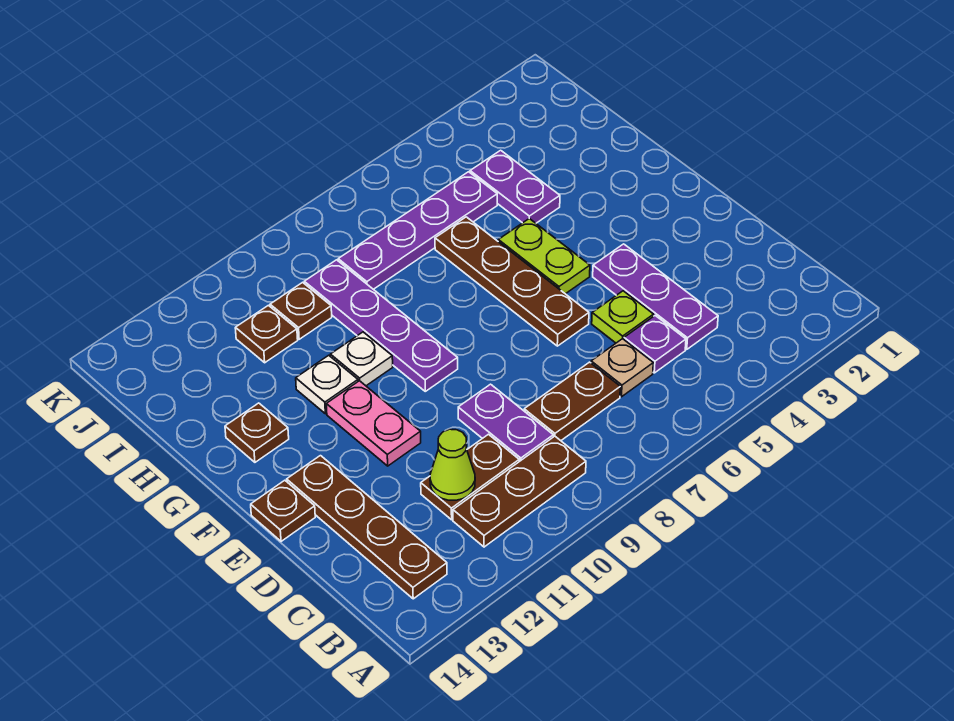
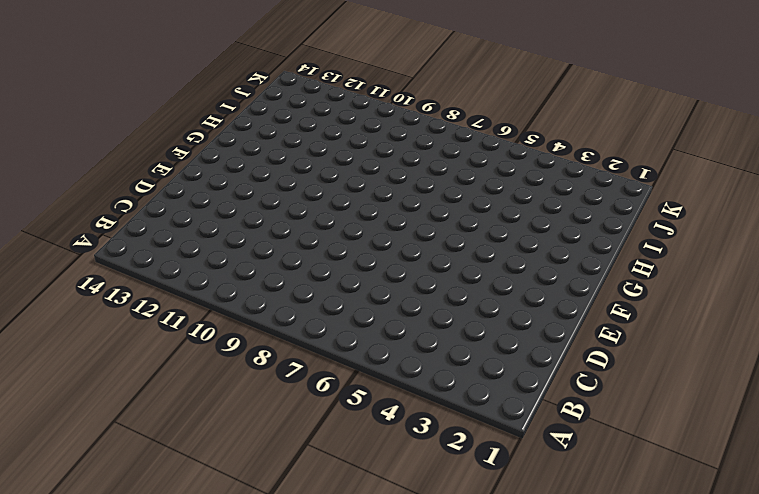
none -> brown 1x3 plate [453,436,586,547]
none -> brown 1x4 plate [287,456,447,599]
none -> purple 1x3 plate [593,244,718,350]

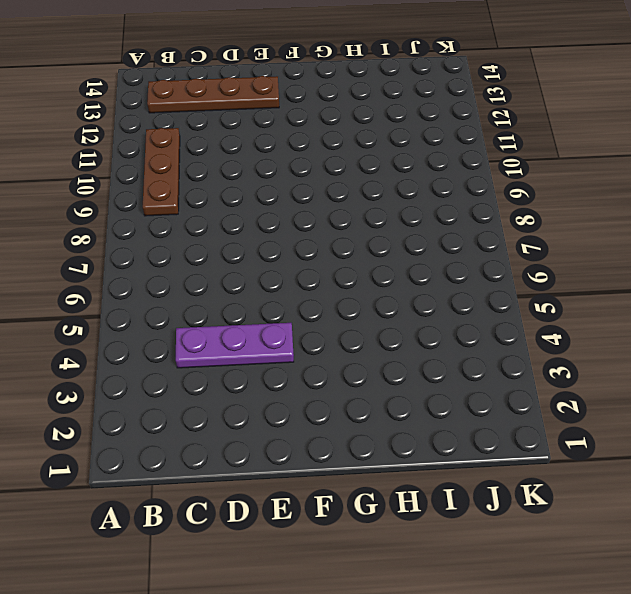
none -> purple 1x1 plate [624,316,686,373]
none -> tan 1x1 plate [591,339,653,397]
none -> brown 1x2 plate [524,362,620,441]

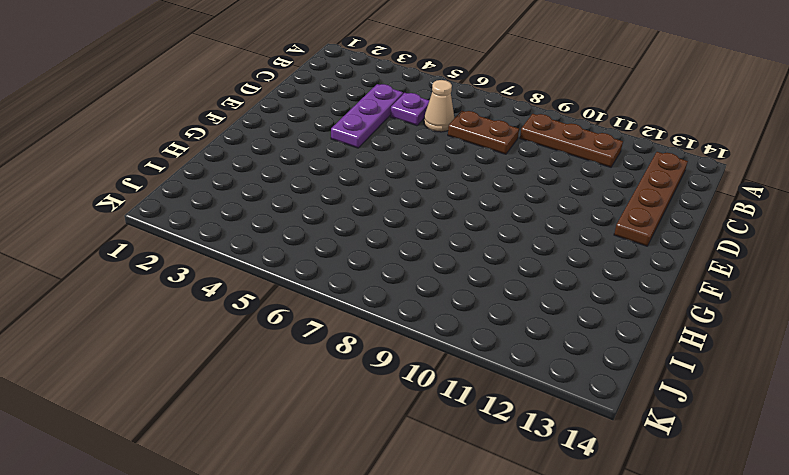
tan 1x1 cone [424,80,454,132] -> tan 1x1 plate [591,339,653,397]
none -> purple 1x2 plate [458,384,553,461]
none -> brown 1x2 plate [421,434,519,520]
none -> lime 1x1 plate [592,291,654,343]

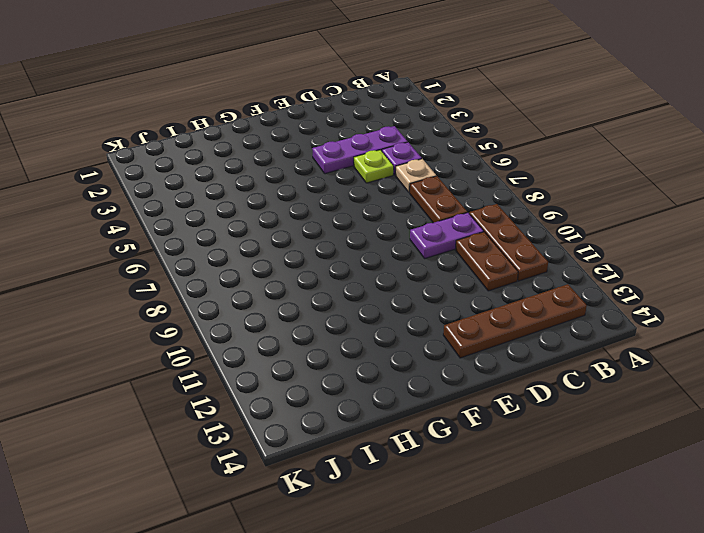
none -> brown 1x4 plate [435,217,589,346]
none -> pink 1x2 plate [326,381,421,466]
none -> brown 1x1 plate [251,480,315,541]

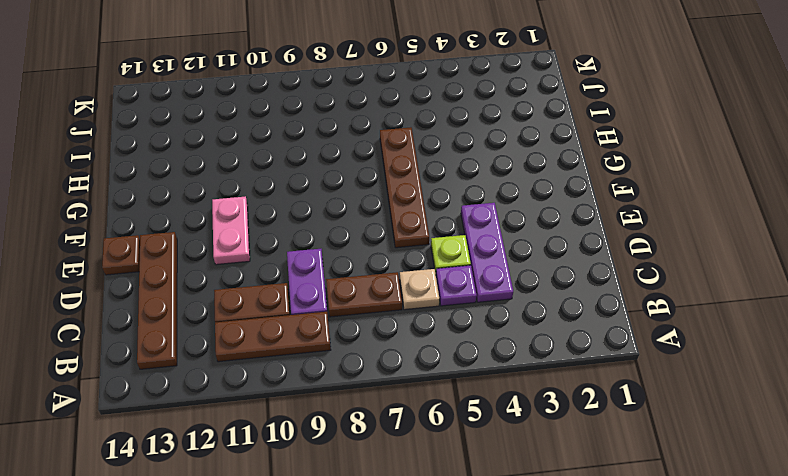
none -> lime 1x2 plate [498,219,590,294]
none -> purple 1x4 plate [304,260,458,391]
none -> white 1x1 plate [330,332,393,386]

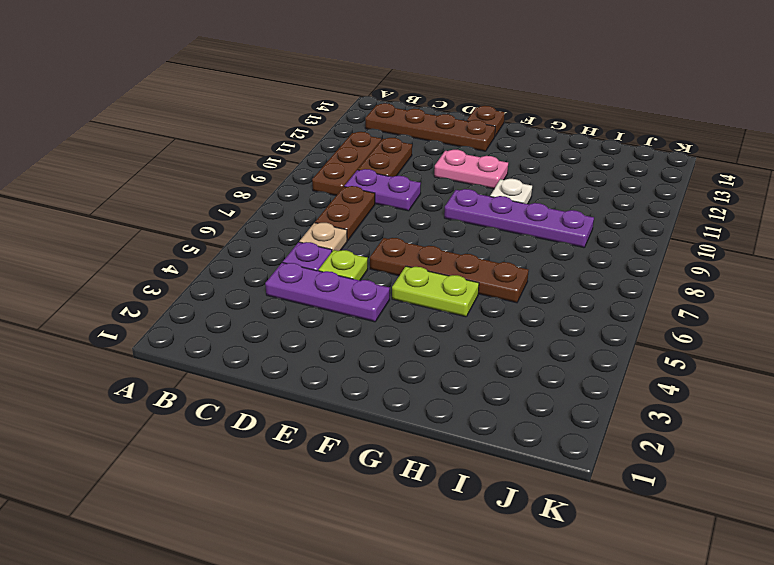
none -> white 1x1 plate [296,355,358,414]
none -> brown 1x1 plate [225,403,289,462]
none -> purple 1x2 plate [470,150,560,223]

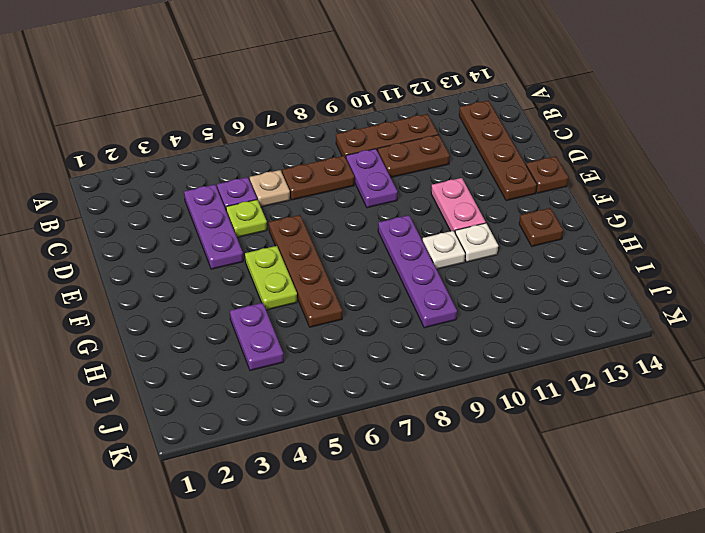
none -> purple 1x4 plate [338,172,497,289]
none -> brown 1x1 plate [270,282,332,339]
none -> brown 1x1 plate [235,305,298,363]

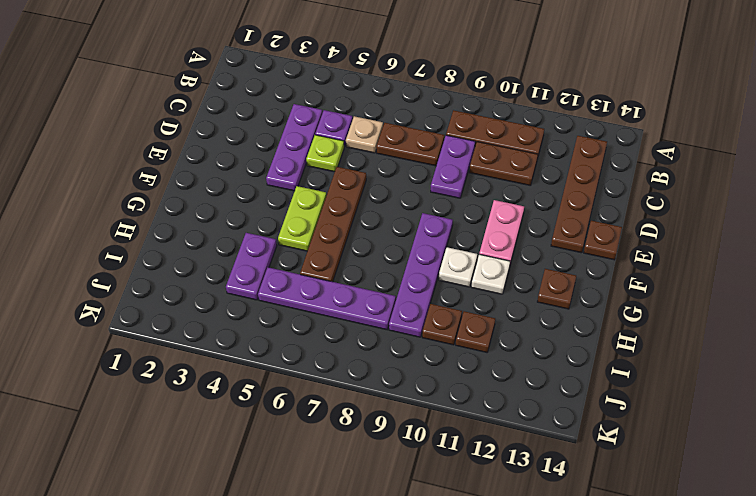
none -> lime 1x1 cone [430,429,475,500]

